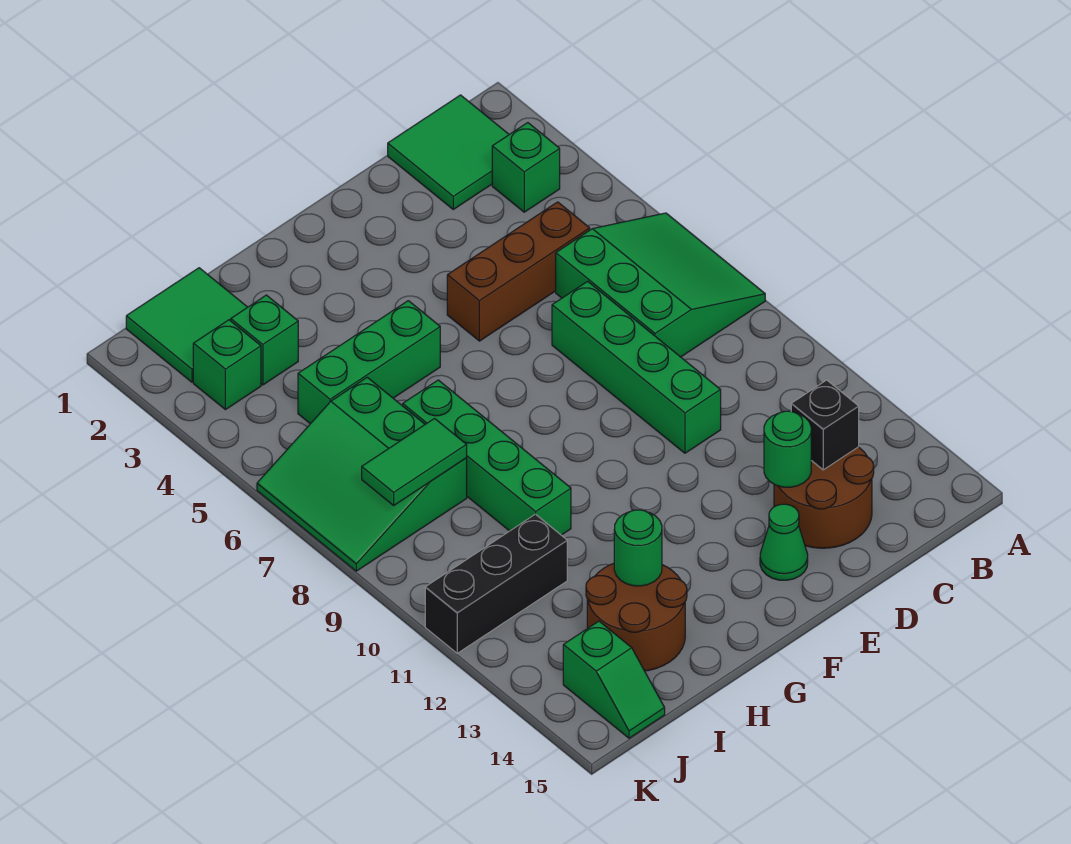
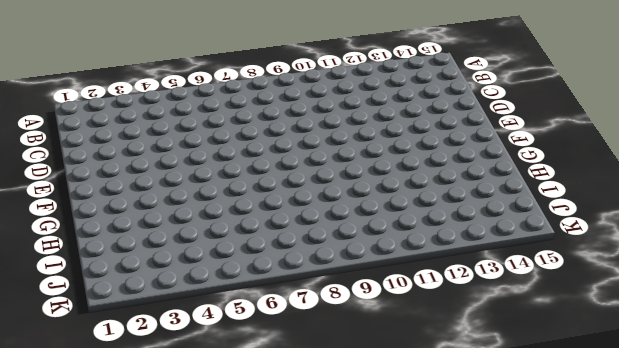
none -> green 3x3 slope [556,213,765,357]
none -> green 2x2 tile [388,95,509,209]
none -> green 1x1 brick [492,123,560,212]

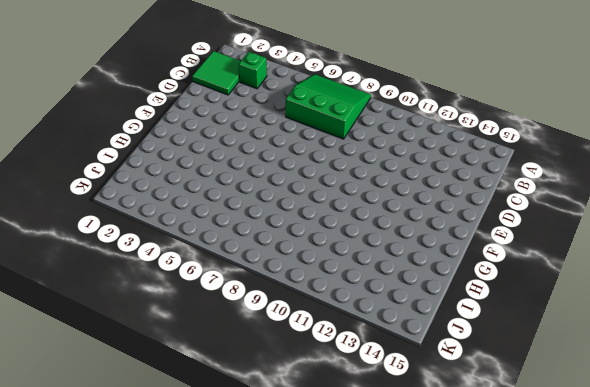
none -> brown 1x3 brick [447,202,590,341]
none -> brown 2x2 round brick [774,447,874,548]
none -> green 1x4 brick [552,281,721,453]

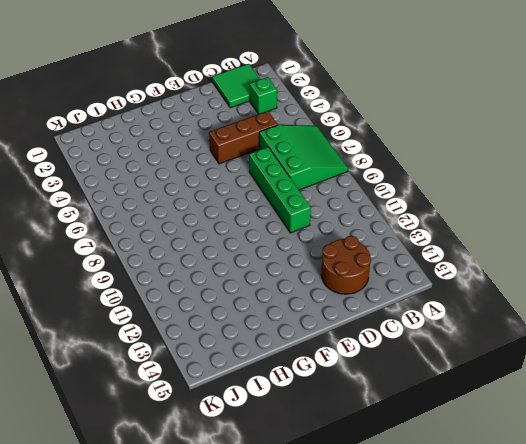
none -> green 1x1 cone [760,504,808,580]
none -> green 1x3 brick [298,301,440,424]
none -> green 1x4 brick [403,380,571,535]

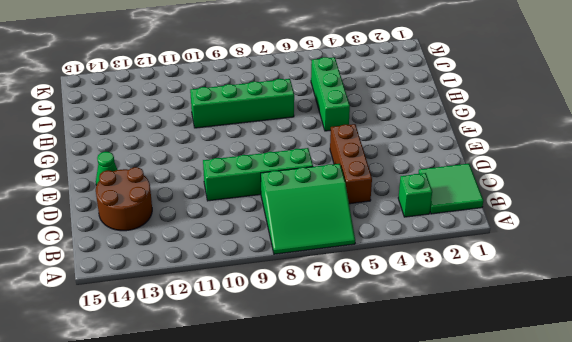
none -> brown 2x2 round brick [586,563,687,671]
none -> green 2x2 tile [126,268,247,382]
none -> green 1x1 brick [231,295,298,385]

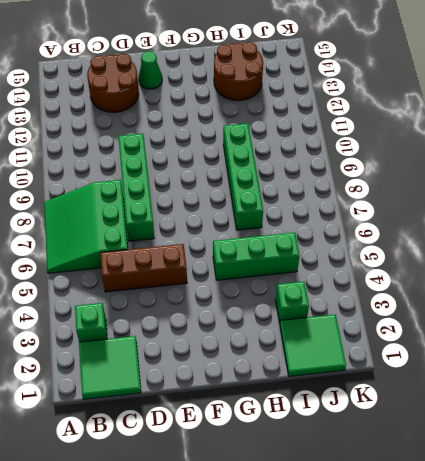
none -> green 3x3 slope [257,377,467,571]
none -> black 1x3 brick [425,514,567,653]
none -> green 1x1 brick [193,320,261,410]

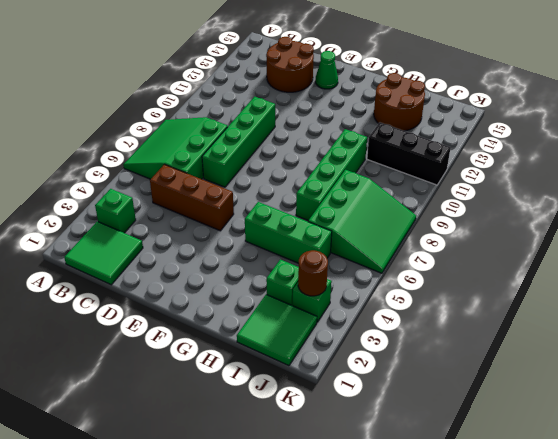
brown 1x1 round brick [298,250,328,296] -> none
none -> green 1x2 slope [563,621,665,738]
none -> black 1x1 brick [791,380,859,470]
none -> green 1x1 round brick [764,411,811,487]

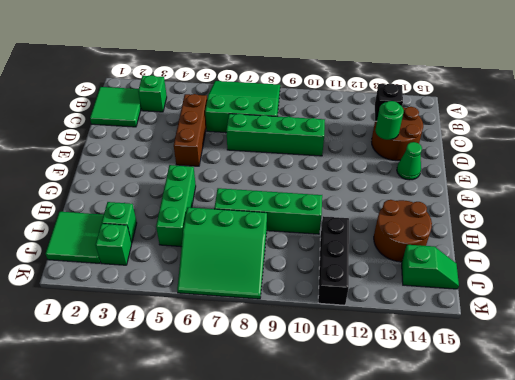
none -> green 1x1 round brick [614,510,662,586]
none -> green 1x2 tile [362,419,467,505]

